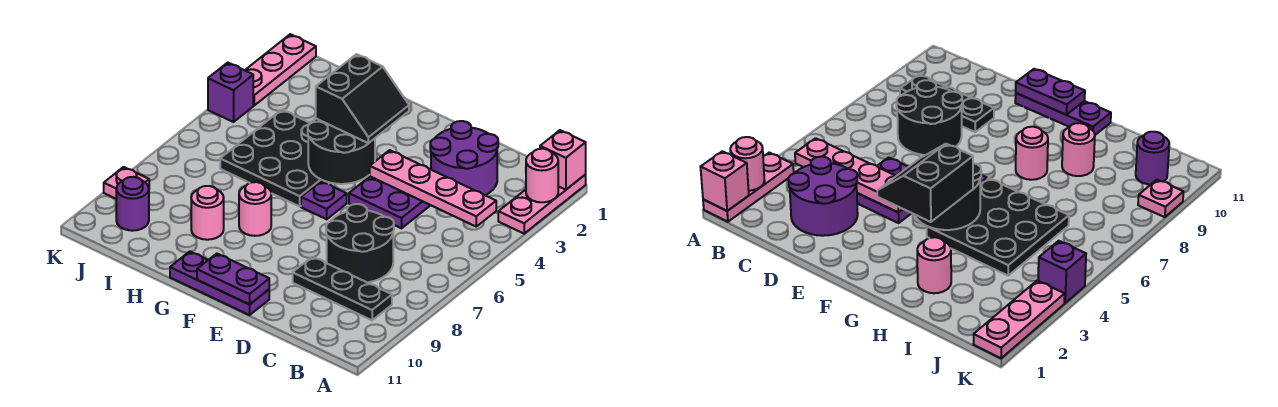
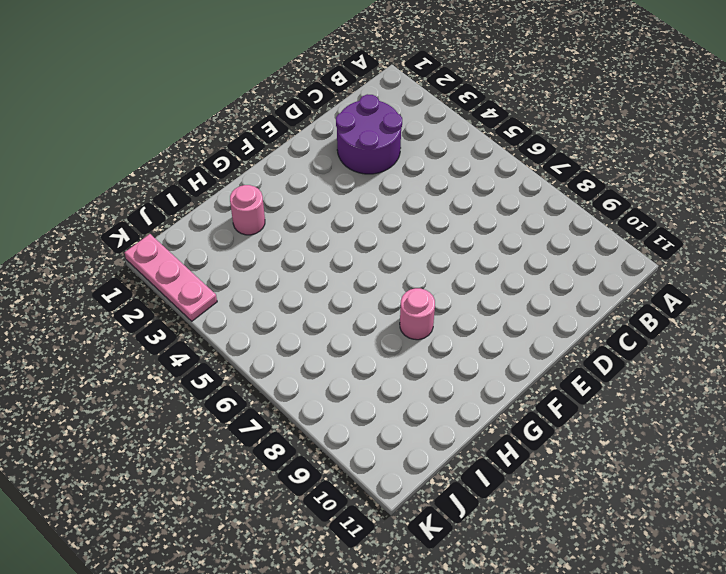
none -> pink 1x3 plate [498,175,586,234]
none -> black 1x3 plate [293,257,392,320]
none -> black 2x2 round brick [326,204,394,282]

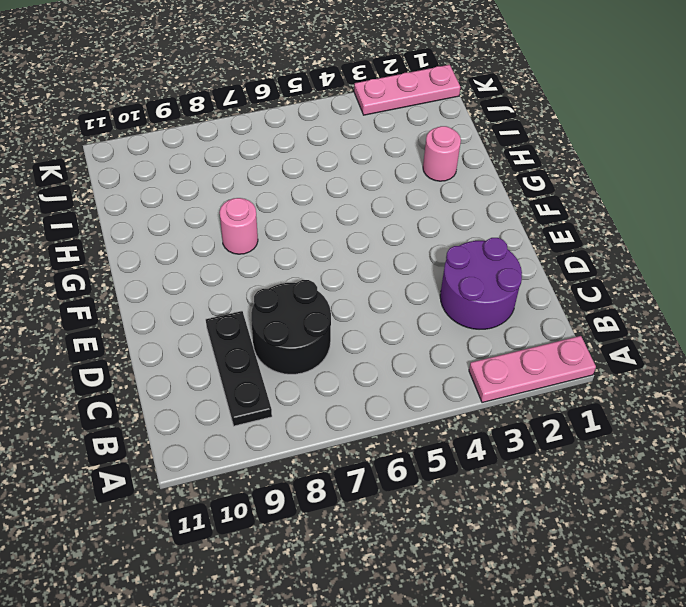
none -> purple 2x2 plate [349,177,431,228]
none -> purple 1x3 plate [170,252,269,315]
none -> purple 1x1 plate [301,181,347,219]

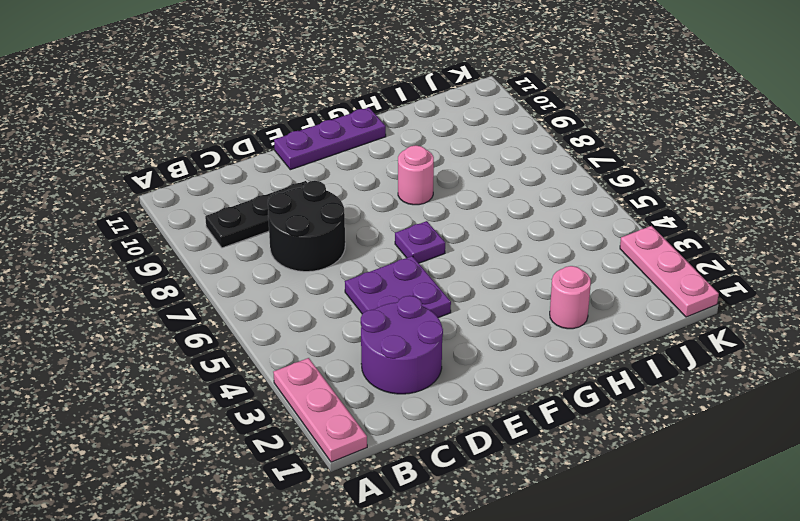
none -> black 3x3 plate [220,110,329,206]
none -> pink 1x1 round brick [191,186,224,240]
none -> purple 1x1 round brick [116,177,149,231]

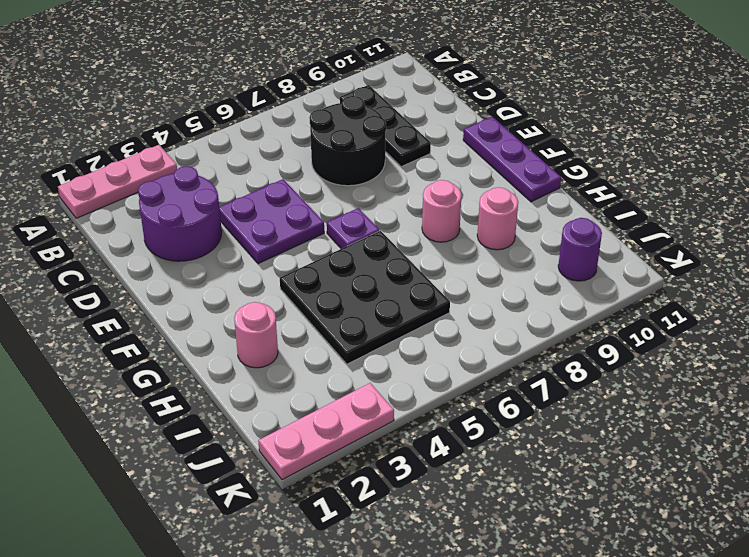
none -> purple 1x1 brick [208,63,253,122]
none -> pink 1x1 plate [104,167,149,199]
none -> pink 1x1 brick [540,130,586,190]

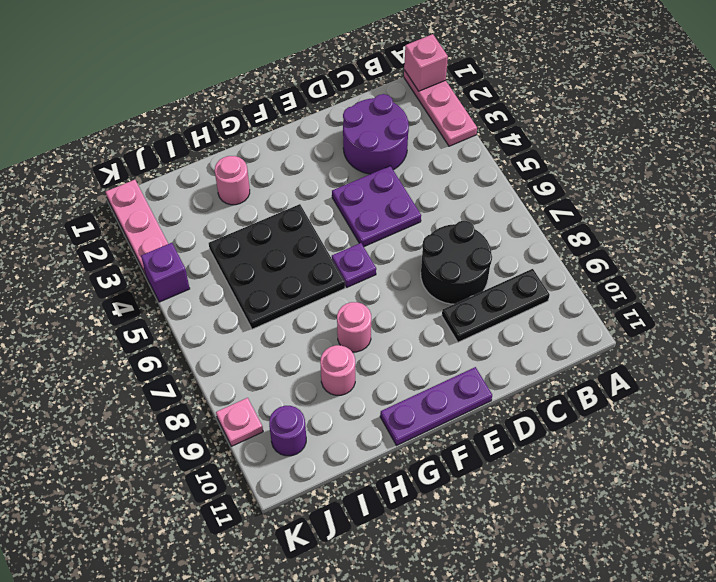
none -> pink 1x1 round brick [526,149,558,202]
none -> pink 1x4 plate [370,150,496,226]
none -> purple 1x2 plate [197,254,269,305]

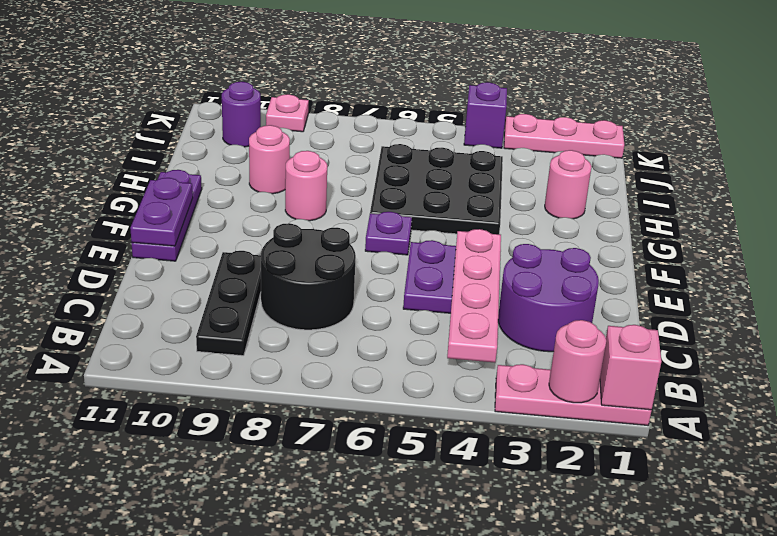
none -> black 2x2 round brick [308,119,375,184]
none -> black 2x2 slope [316,54,409,143]

